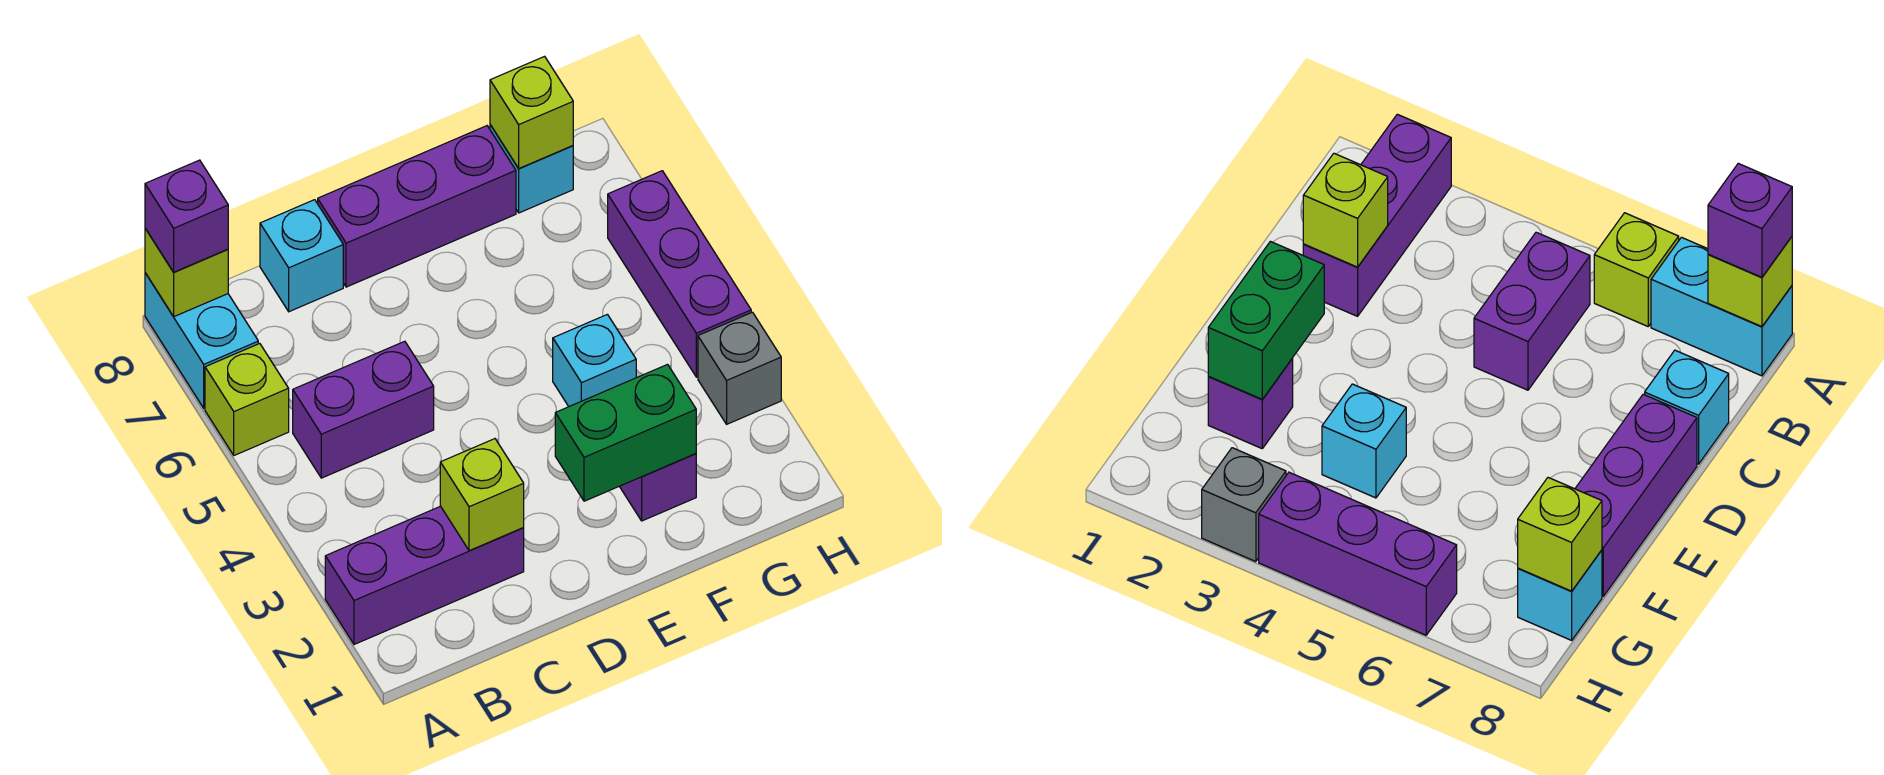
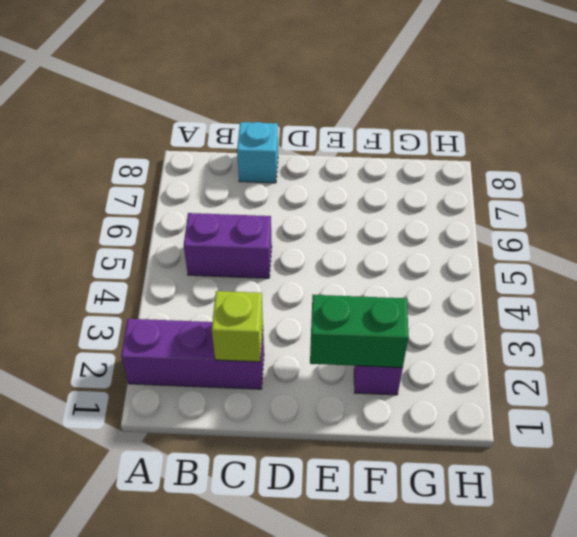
none -> lime 1x1 brick [205,344,289,455]
none -> cyan 1x2 brick [145,273,258,408]
none -> purple 1x3 brick [318,126,516,287]

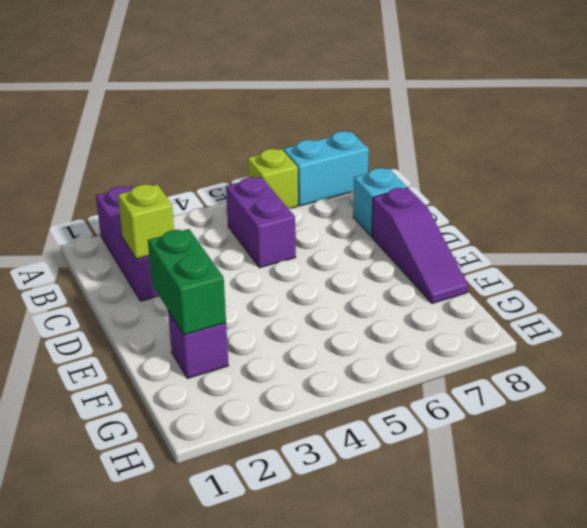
purple 1x3 slope [372,188,468,303] -> purple 1x3 brick [318,126,516,287]
none -> cyan 1x1 brick [553,314,636,406]
none -> cyan 1x1 brick [490,125,573,213]
none -> grey 1x1 brick [698,312,781,424]

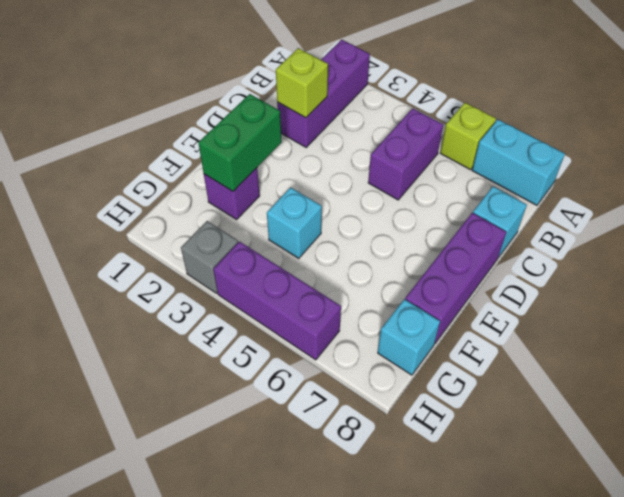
none -> lime 1x1 brick [145,228,228,317]
none -> lime 1x1 brick [490,56,573,168]
none -> purple 1x1 brick [145,160,228,272]

